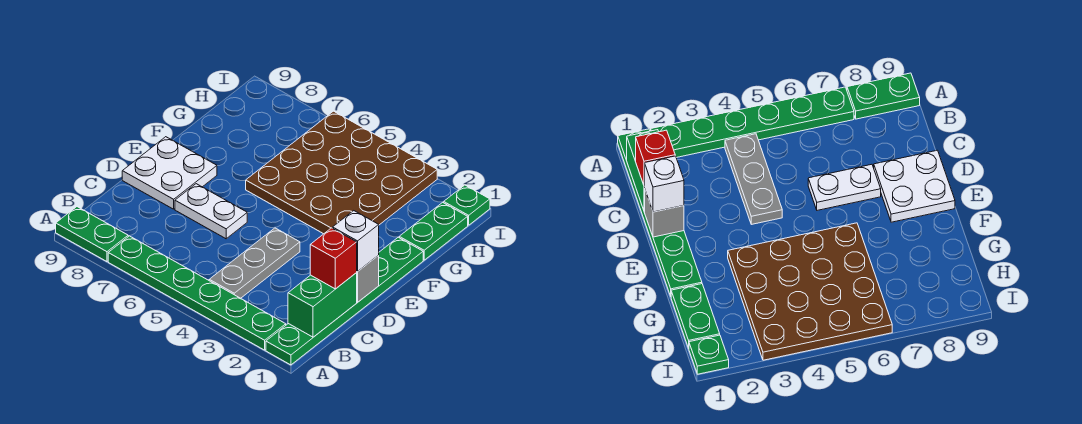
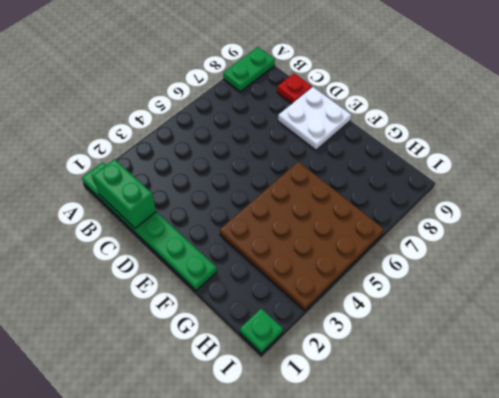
red 1x1 plate [277,73,312,103] -> none
none -> green 1x6 plate [108,236,286,350]
none -> grey 1x3 plate [209,228,300,298]
none -> white 1x2 plate [175,184,247,239]

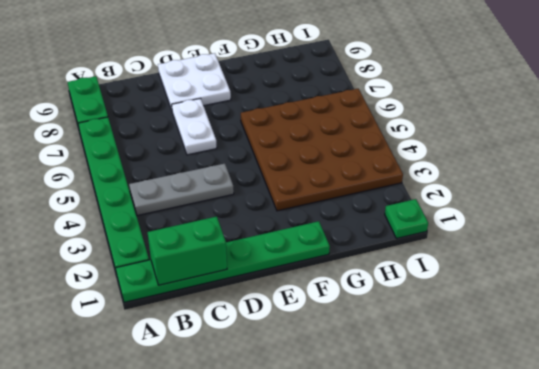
none -> green 1x2 plate [399,202,468,260]
none -> grey 1x1 brick [356,256,379,302]
none -> red 1x1 brick [310,228,357,289]

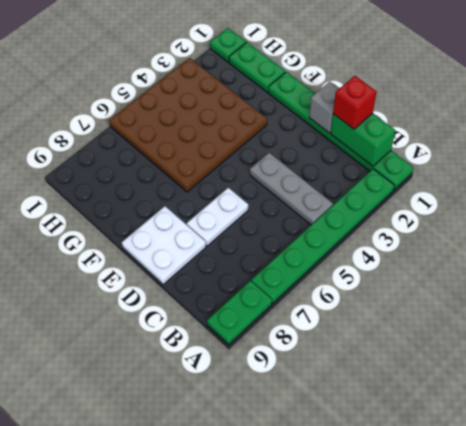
none -> white 1x1 brick [333,211,379,272]

